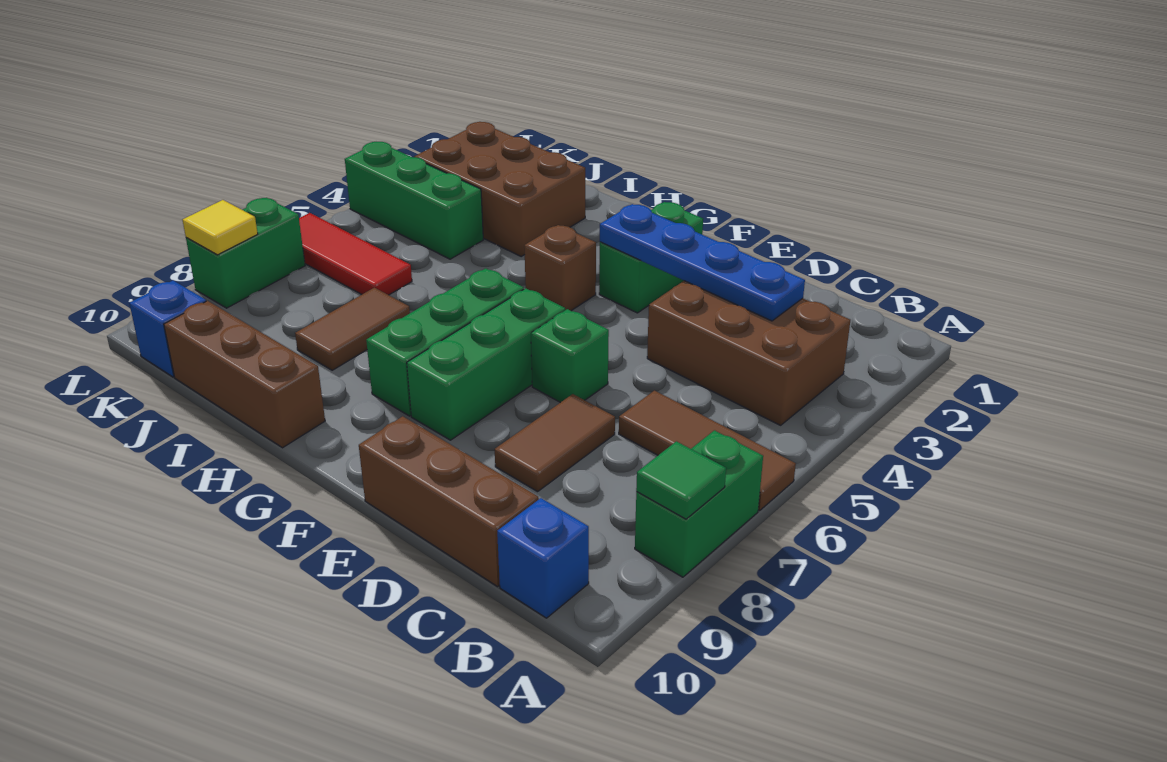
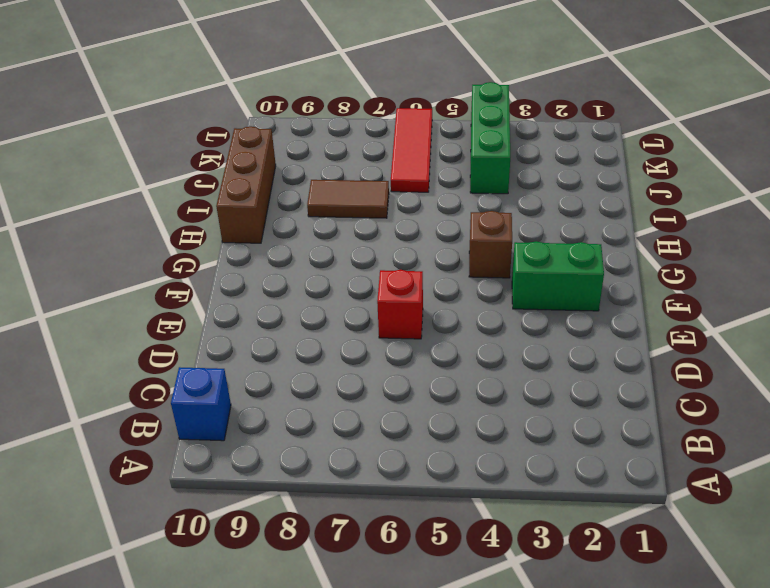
red 1x1 brick [377,270,423,339] -> green 1x1 brick [531,309,609,403]
none -> brown 1x3 tile [619,391,796,510]
none -> green 1x2 brick [635,430,763,577]
none -> brown 2x3 brick [647,281,850,425]

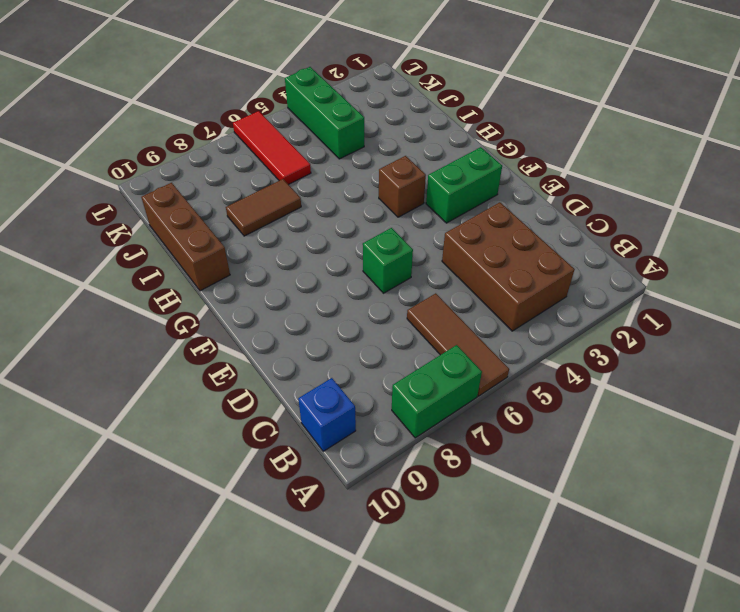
none -> brown 1x3 brick [359,416,539,587]
none -> brown 1x2 tile [495,394,615,492]
none -> green 1x3 brick [407,288,565,440]

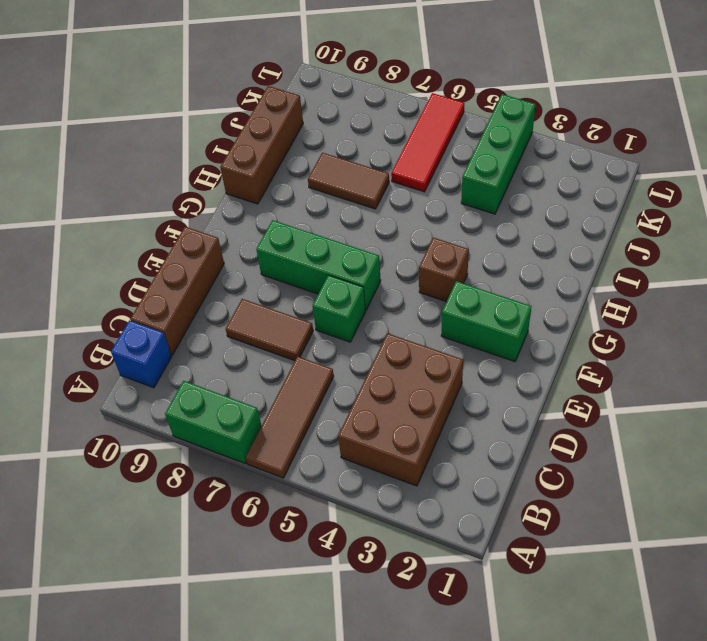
none -> green 1x3 brick [366,268,524,416]
none -> brown 2x3 brick [414,122,585,256]
none -> blue 1x1 brick [129,280,206,377]

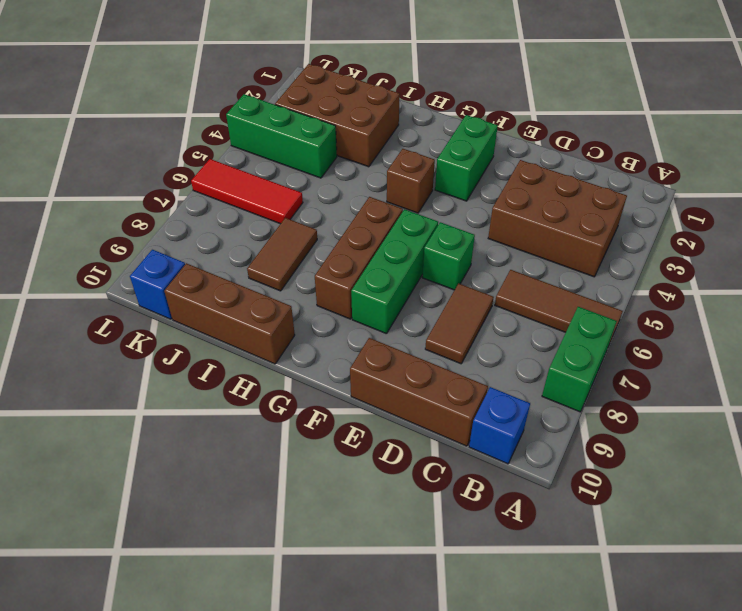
brown 1x3 brick [315,197,403,319] -> green 1x3 brick [366,268,524,416]
none -> green 1x2 brick [186,198,305,308]
none -> green 1x1 tile [636,441,726,519]
none -> blue 1x4 plate [600,204,805,321]

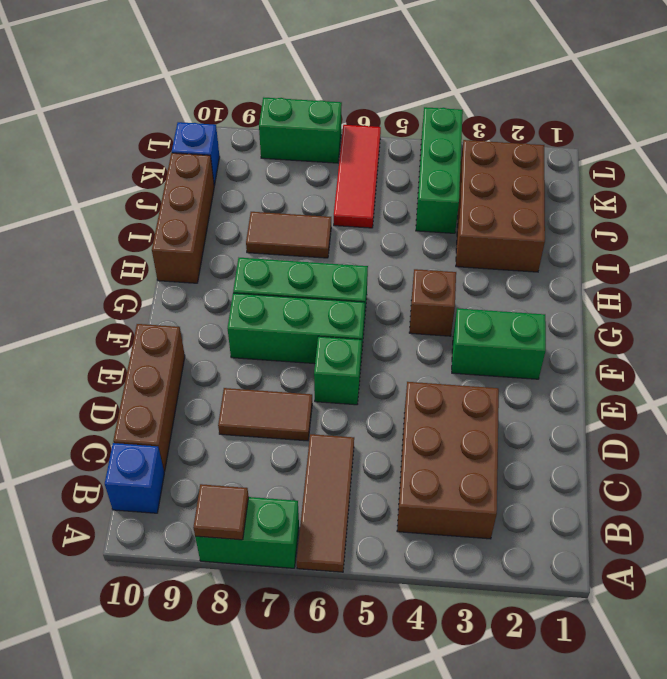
brown 1x1 tile [193,484,249,540] -> green 1x1 tile [636,441,726,519]
none -> blue 1x4 plate [600,204,805,321]
none -> yellow 1x1 tile [183,200,258,255]

